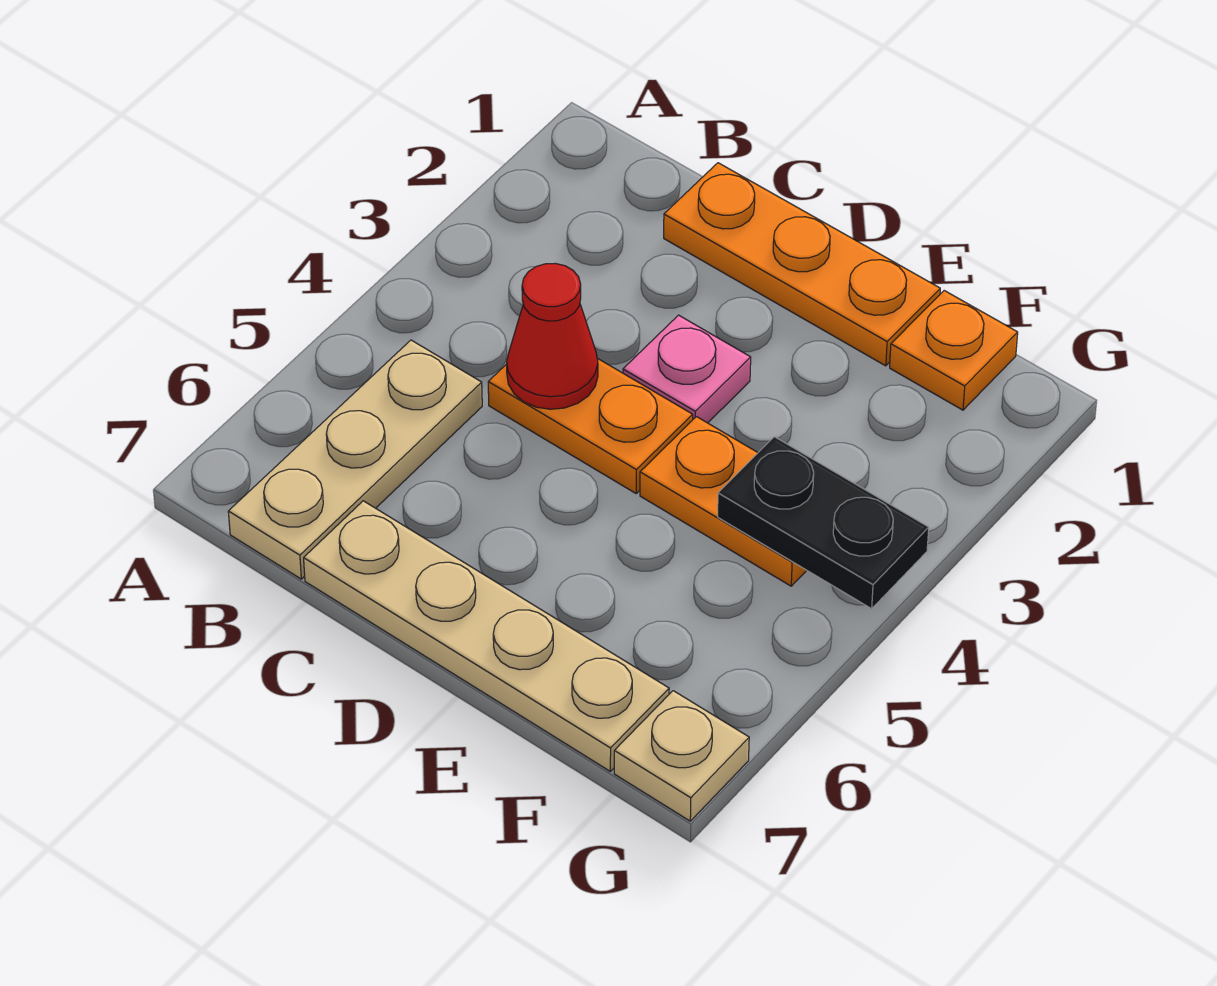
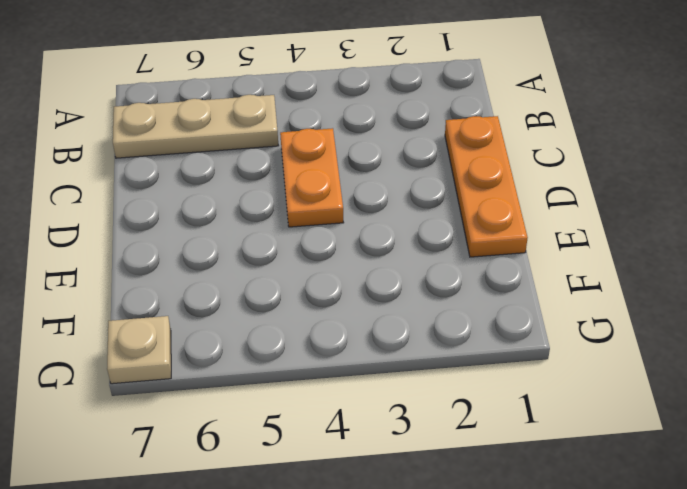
none -> tan 1x4 plate [304,501,669,771]
none -> pink 1x1 plate [623,315,751,423]

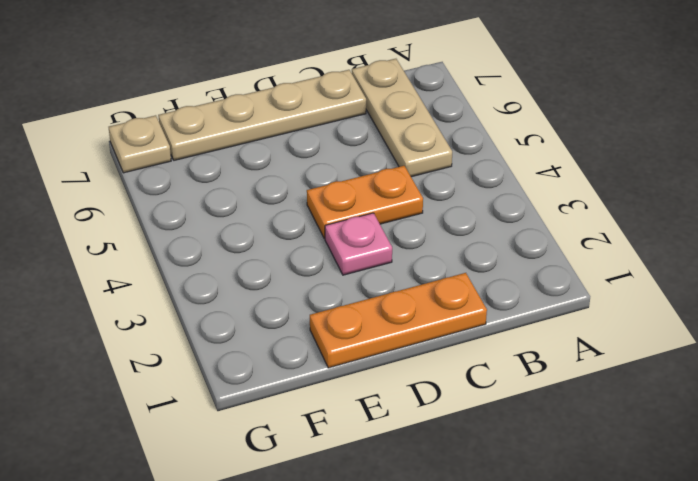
none -> orange 1x2 plate [640,417,807,586]
none -> orange 1x1 plate [890,291,1018,410]

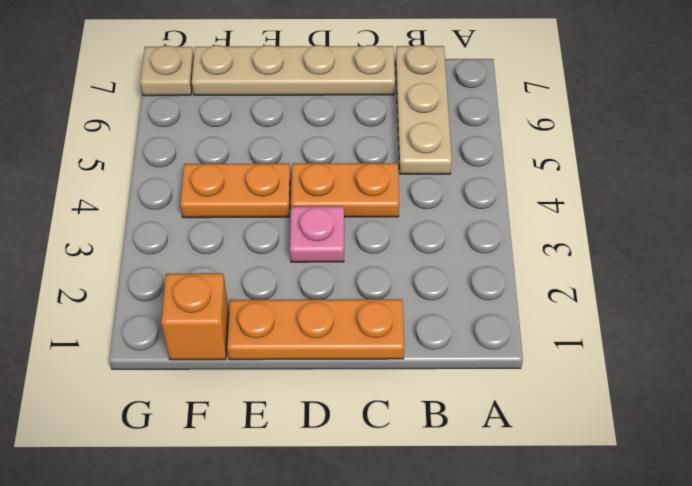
orange 1x1 brick [161,273,229,360] -> orange 1x1 plate [890,291,1018,410]
none -> red 1x1 cone [507,263,598,409]
none -> black 1x2 plate [718,437,929,609]

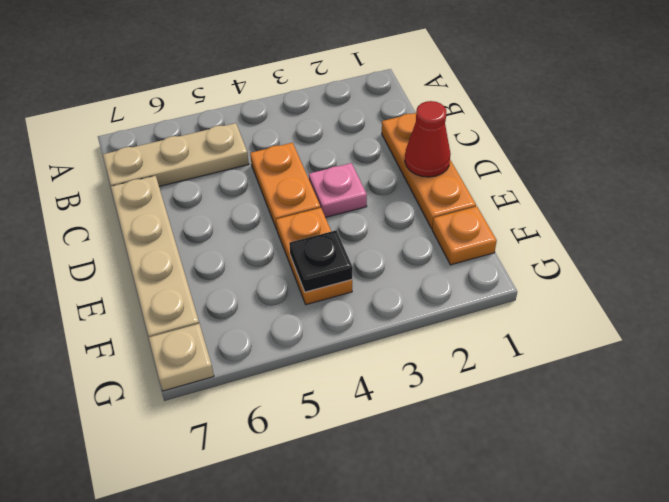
red 1x1 cone [405,101,451,177] -> red 1x1 cone moved to [507,263,598,409]
black 1x1 plate [289,230,352,292] -> black 1x2 plate [718,437,929,609]

